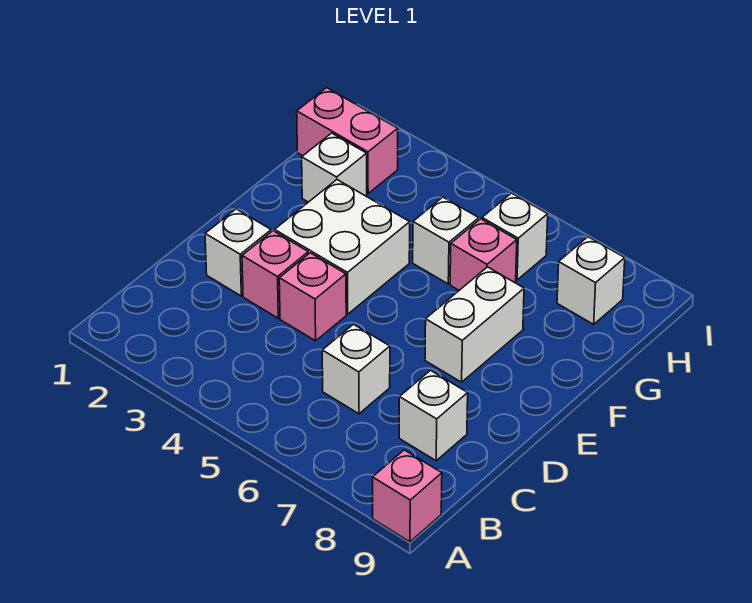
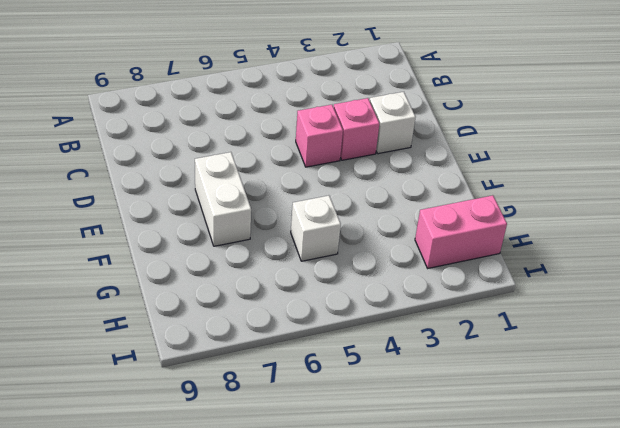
none -> pink 1x1 brick [373,450,442,542]
none -> white 1x1 brick [322,324,390,414]
none -> white 1x1 brick [399,370,468,461]

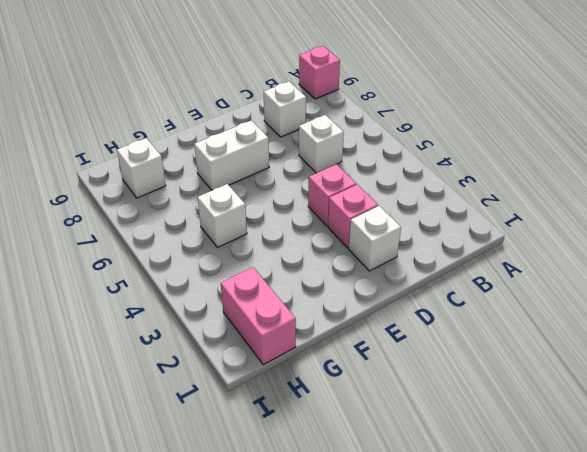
none -> white 2x2 brick [275,180,410,314]
none -> white 1x1 brick [302,133,367,202]
none -> pink 1x1 brick [450,219,517,290]

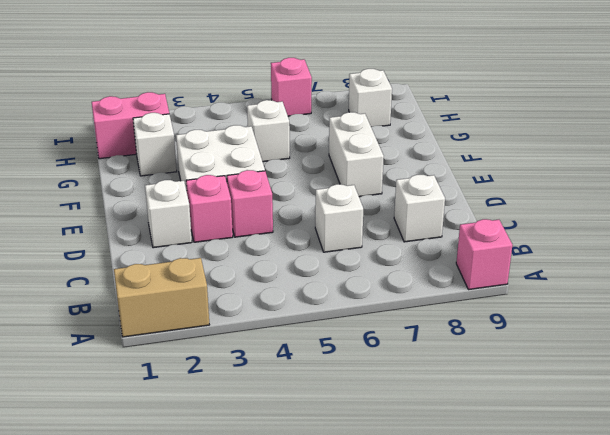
tan 1x2 brick [114,258,209,337] -> none
pink 1x1 brick [271,58,312,116] -> pink 1x1 brick moved to [450,219,517,290]
none -> white 1x1 brick [482,193,548,280]

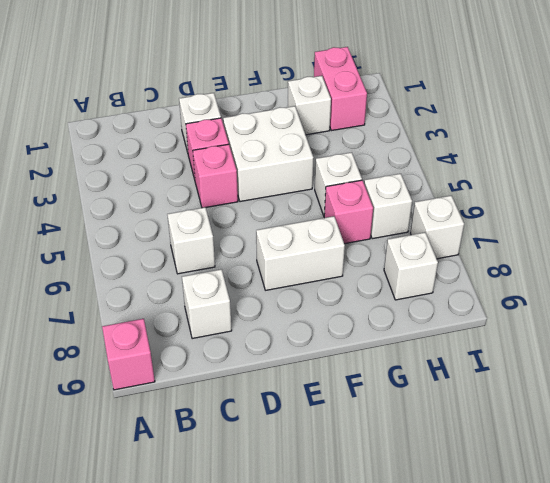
white 1x1 brick [411,196,464,259] -> none

